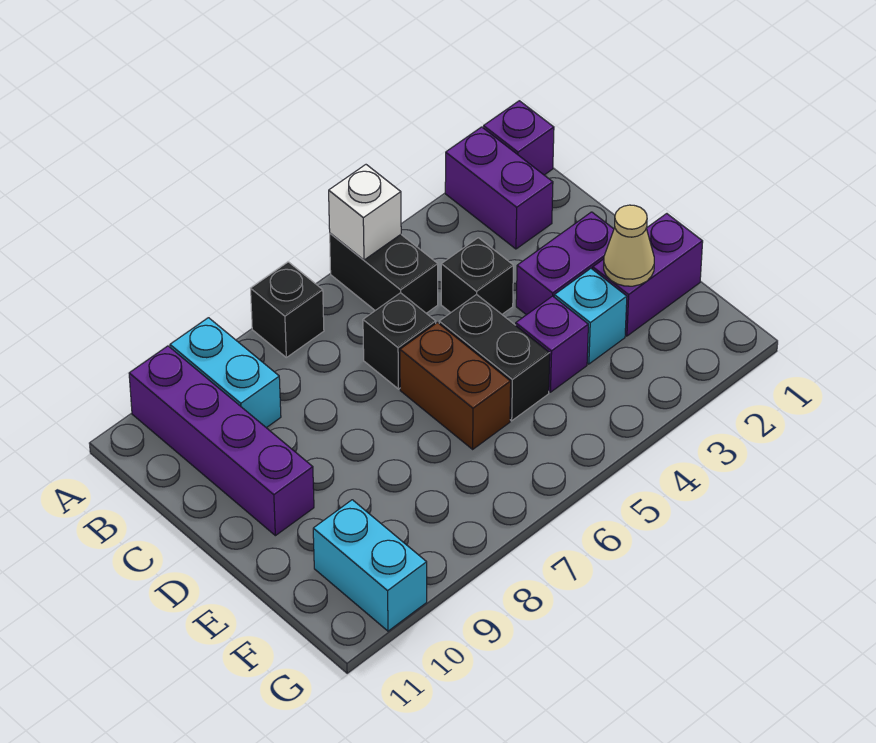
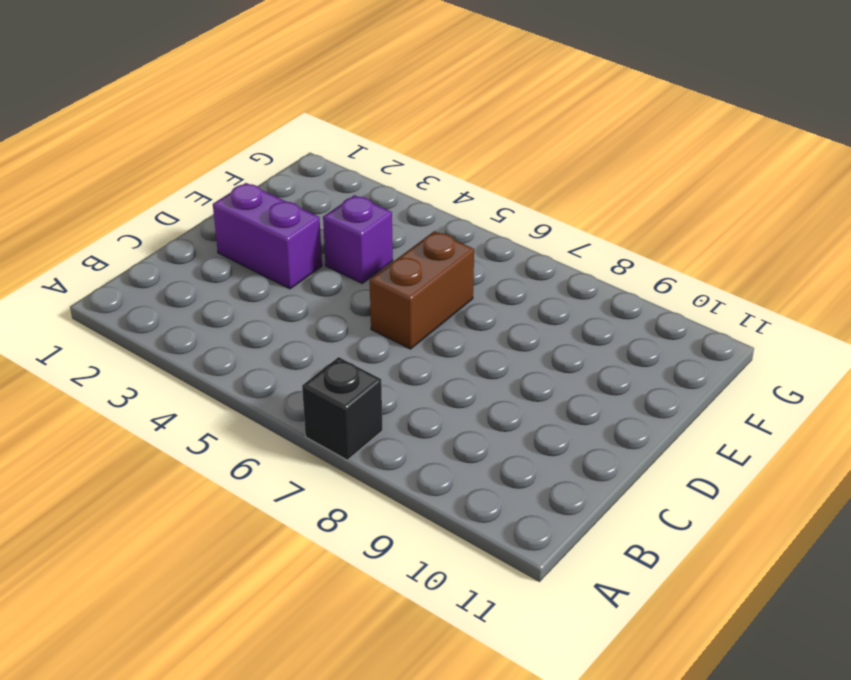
none -> purple 1x1 brick [483,101,554,175]
none -> purple 1x2 brick [445,127,553,249]
none -> black 1x2 brick [330,233,438,313]

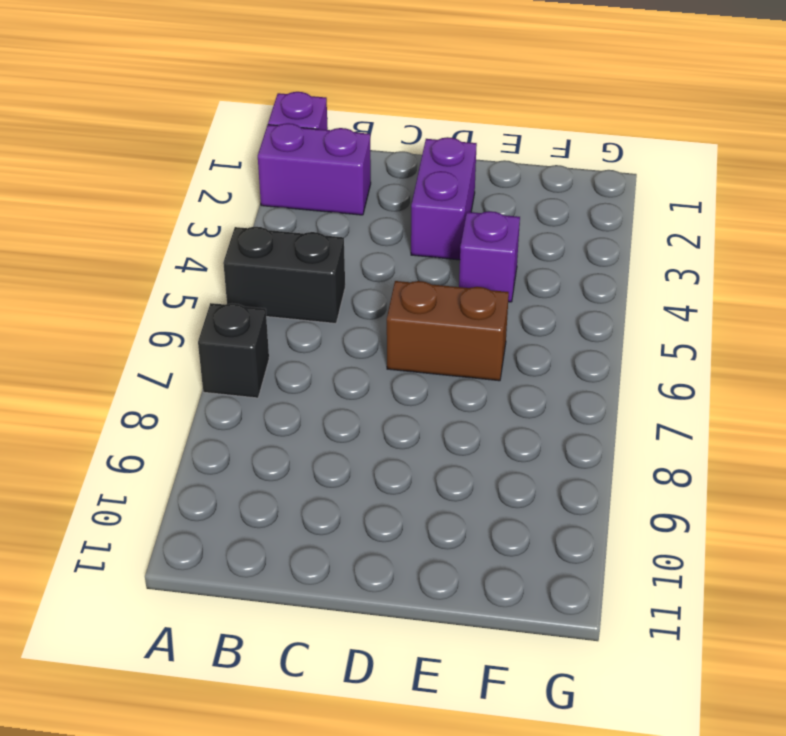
none -> cyan 1x2 brick [170,318,281,428]
none -> purple 1x4 brick [129,346,314,536]
none -> black 1x1 brick [441,238,513,314]

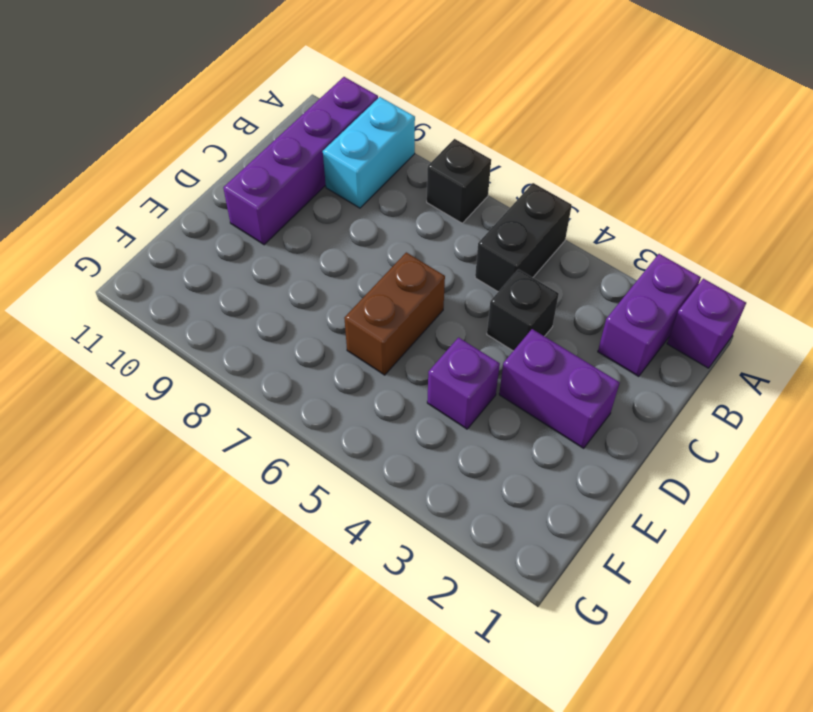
none -> black 1x1 brick [363,293,436,389]
none -> black 1x2 brick [439,294,550,421]
none -> purple 1x2 brick [593,214,703,336]

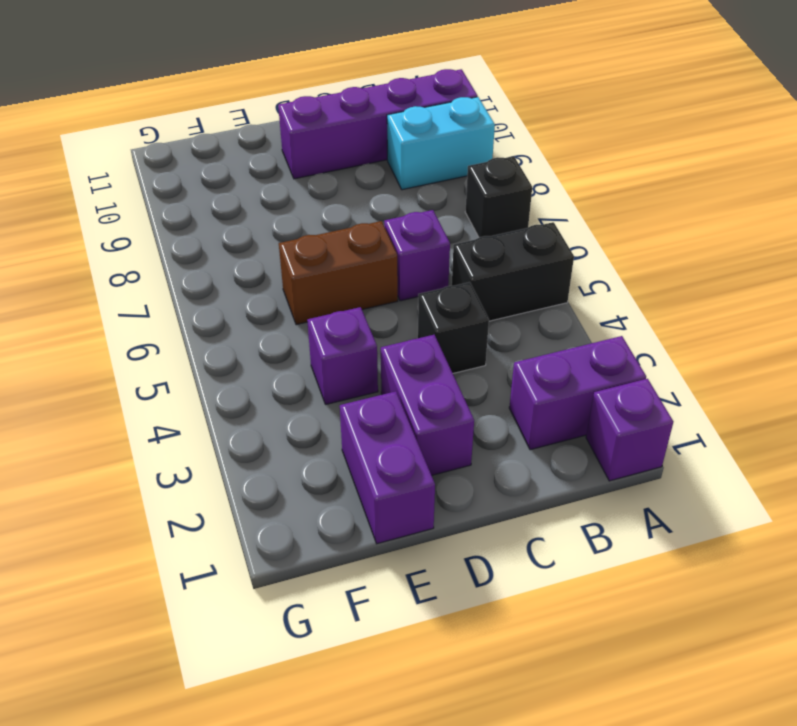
purple 1x1 brick [384,210,450,301] -> black 1x1 brick [363,293,436,389]
none -> black 1x2 brick [439,294,550,421]
none -> cyan 1x1 brick [554,269,627,364]
none -> cyan 1x2 brick [313,500,427,631]

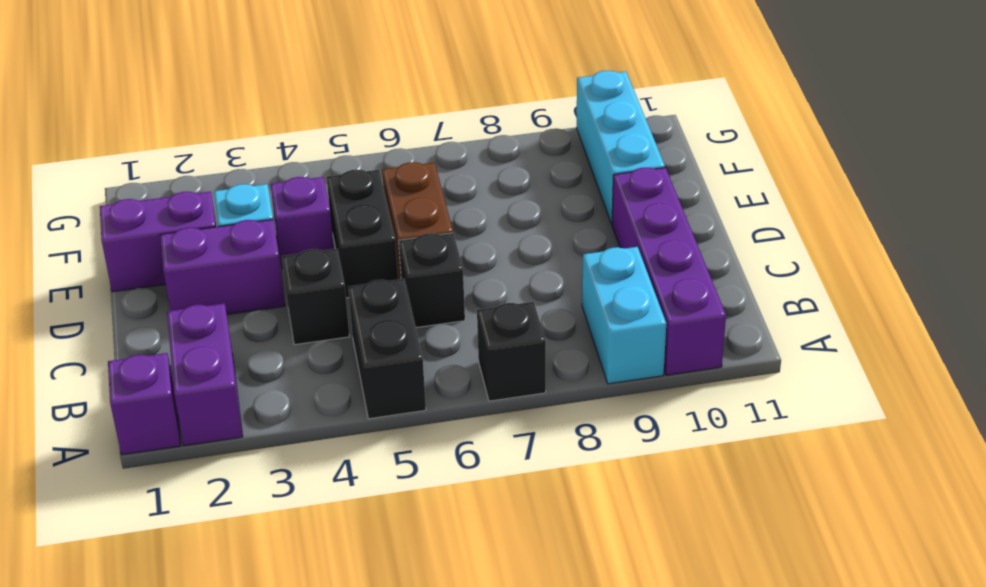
cyan 1x3 brick [577,71,665,224] -> cyan 1x2 brick [313,500,427,631]
none -> white 1x1 brick [329,165,401,260]
none -> tan 1x1 cone [604,205,654,286]

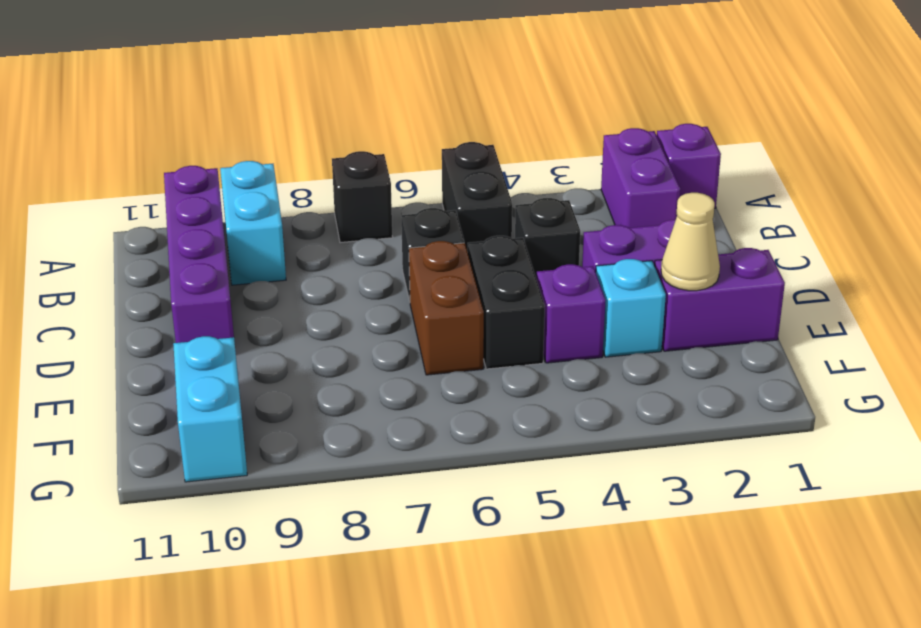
none -> white 1x1 brick [329,165,401,260]

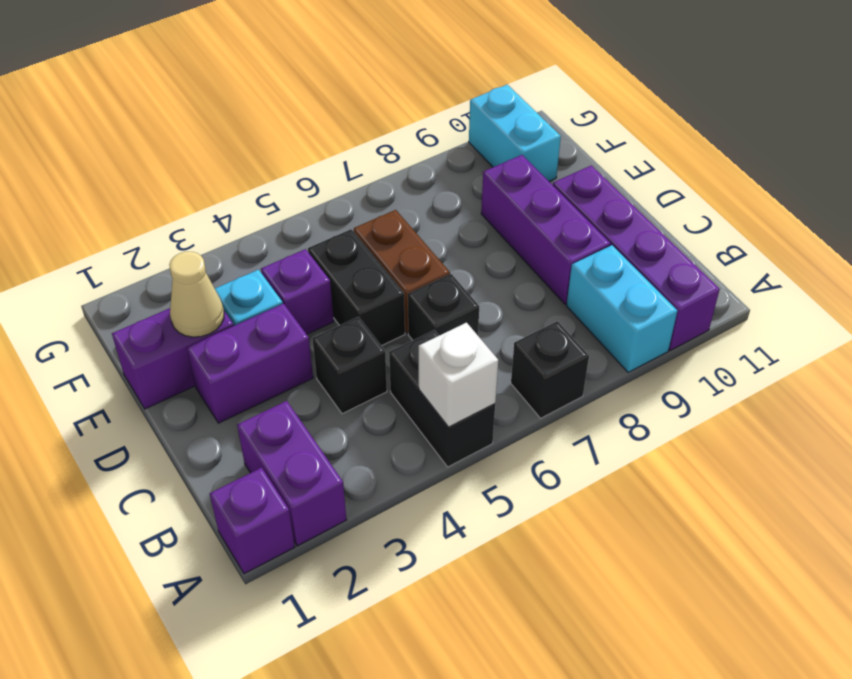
purple 1x3 brick [481,155,611,304] -> none

